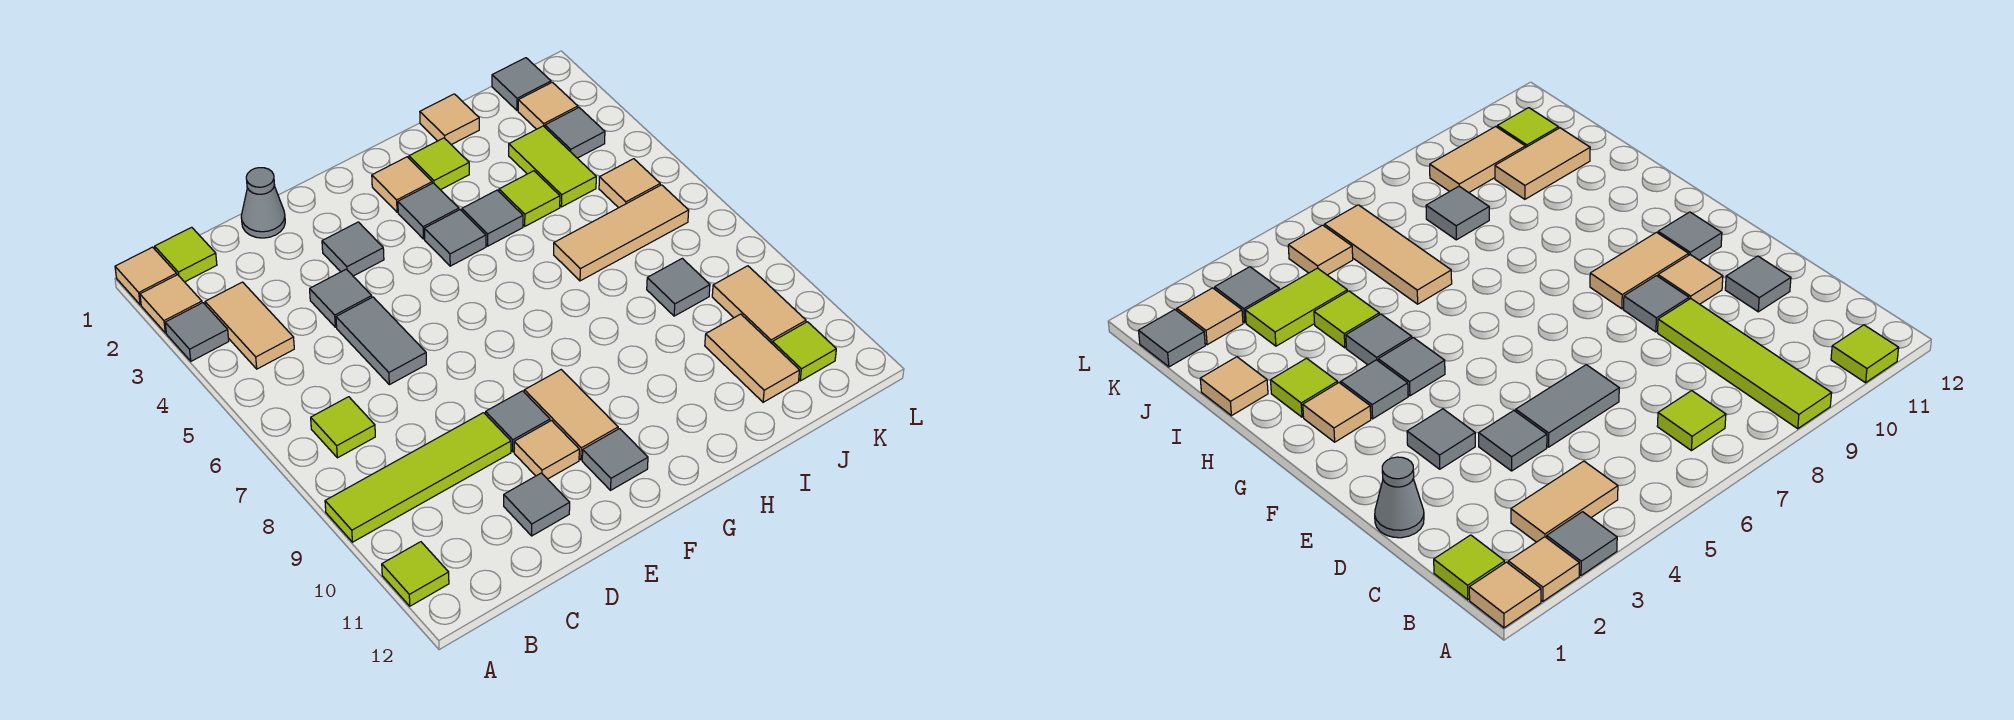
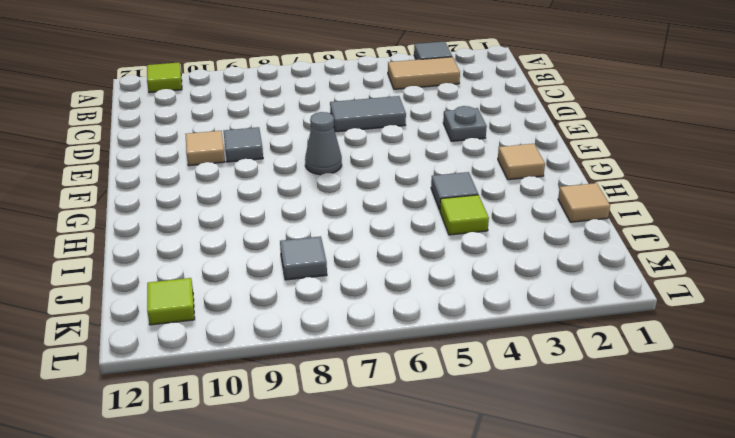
grey 1x1 plate [443,106,487,141] -> grey 1x1 tile [322,222,384,276]
grey 1x1 cone [305,112,342,175] -> grey 1x1 cone moved to [241,168,285,238]
none -> tan 1x1 tile [115,247,177,305]
none -> tan 1x1 tile [140,275,202,333]
none -> lime 1x4 tile [325,413,511,542]
none -> lime 1x1 tile [155,227,217,282]

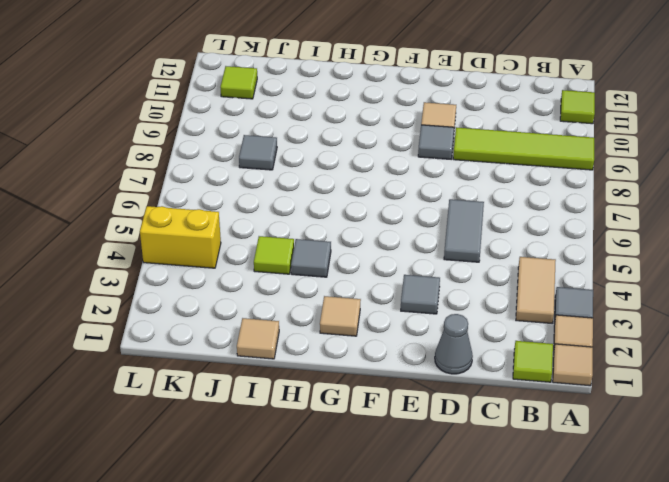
yellow 1x2 brick [140,206,221,268] -> none
none -> lime 1x1 tile [311,397,375,458]
none -> grey 1x1 tile [310,269,372,327]
none -> grey 1x1 tile [504,473,570,536]
none -> tan 1x2 tile [524,370,618,460]

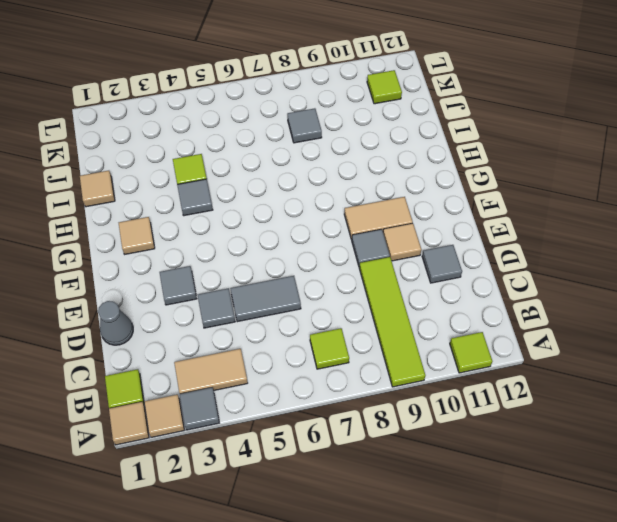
none -> grey 1x1 tile [582,429,648,490]
none -> grey 1x1 tile [398,183,459,239]
none -> grey 1x1 tile [424,210,486,266]
none -> lime 1x1 tile [409,138,469,190]

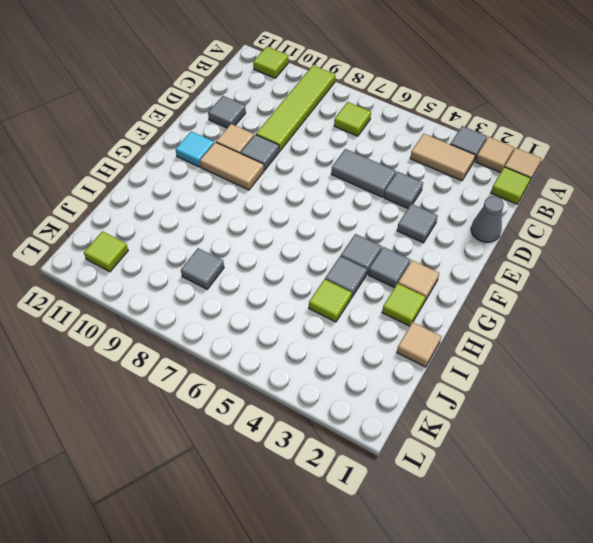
cyan 1x1 tile [176,131,214,167] -> grey 1x1 tile [582,429,648,490]
none -> tan 1x3 tile [554,185,689,281]
none -> lime 1x2 tile [509,126,596,207]
none -> tan 1x2 tile [705,314,800,402]
none -> grey 1x1 tile [492,58,551,111]

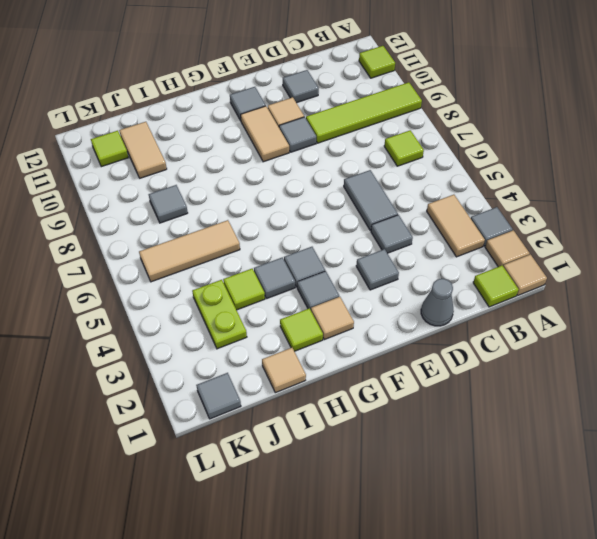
lime 1x2 plate [192,280,247,349] -> lime 1x2 tile [509,126,596,207]
none -> tan 1x1 tile [518,82,578,129]
none -> grey 1x1 tile [545,108,605,158]
none -> tan 1x1 tile [599,159,660,208]
none -> tan 1x2 tile [712,266,806,343]

